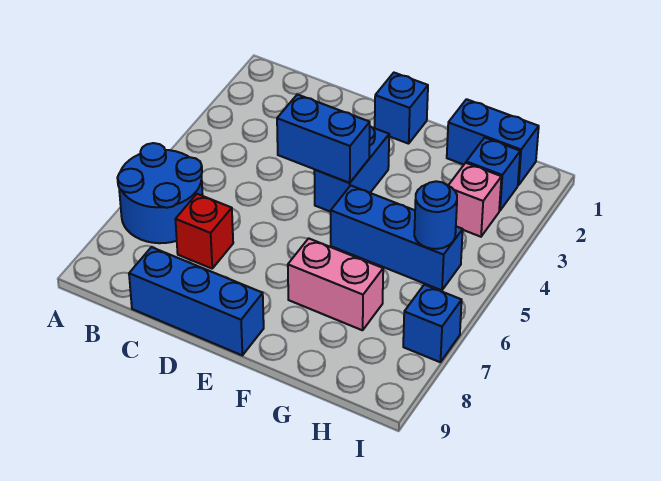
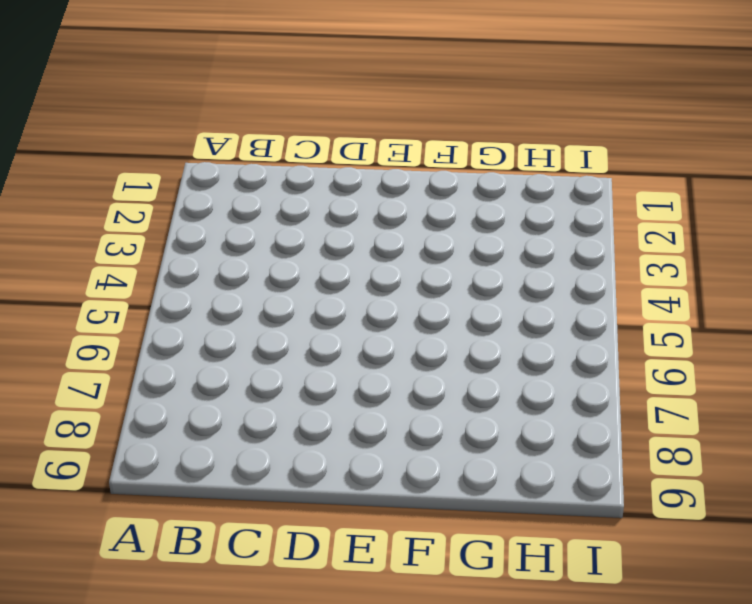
none -> blue 2x2 round brick [117,143,203,243]
none -> red 1x1 brick [175,194,233,269]
none -> blue 1x3 brick [129,247,264,355]

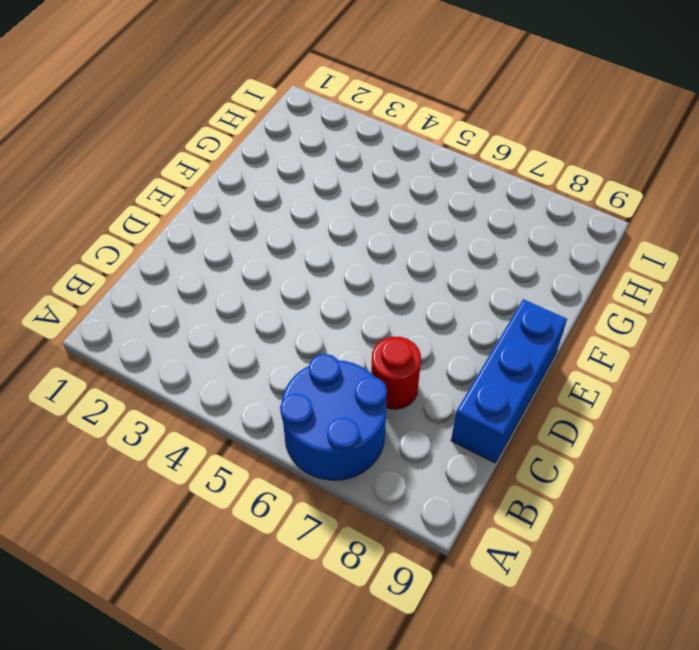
red 1x1 round brick [371,337,421,409] -> red 1x1 brick [175,194,233,269]
none -> blue 1x1 brick [375,73,428,144]
none -> blue 1x2 brick [314,126,389,212]
none -> blue 1x3 brick [331,186,463,290]

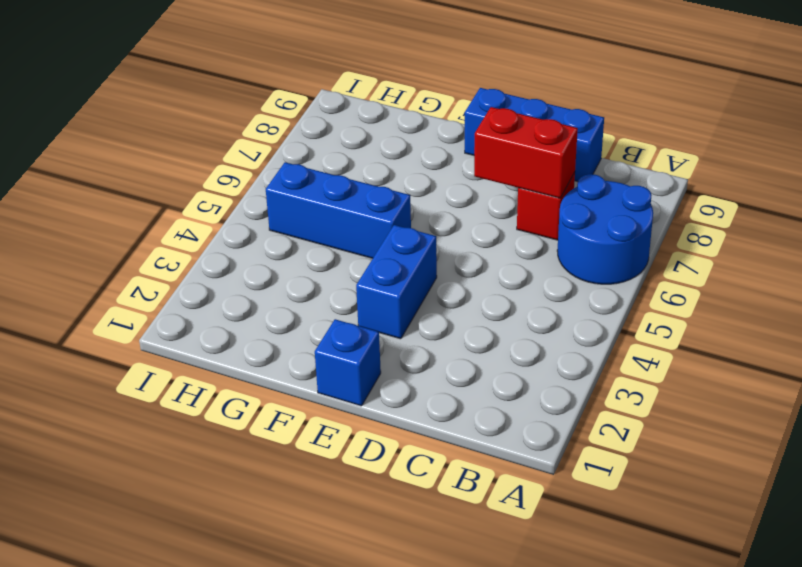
red 1x2 brick [474,107,578,198] -> none
none -> pink 1x2 brick [288,238,383,330]
none -> blue 1x2 brick [447,99,539,185]
none -> blue 1x1 brick [466,138,520,211]

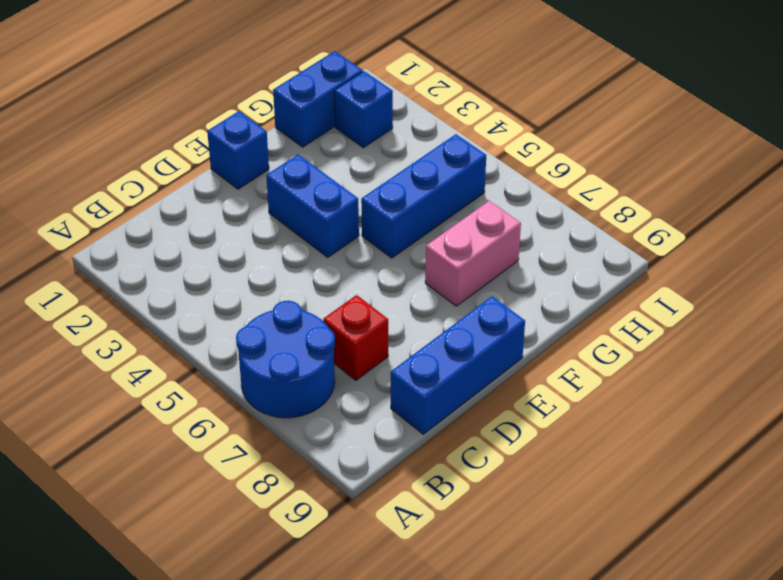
none -> pink 1x1 brick [448,163,501,237]
none -> blue 1x1 brick [403,285,462,362]
none -> blue 1x2 brick [277,94,370,183]

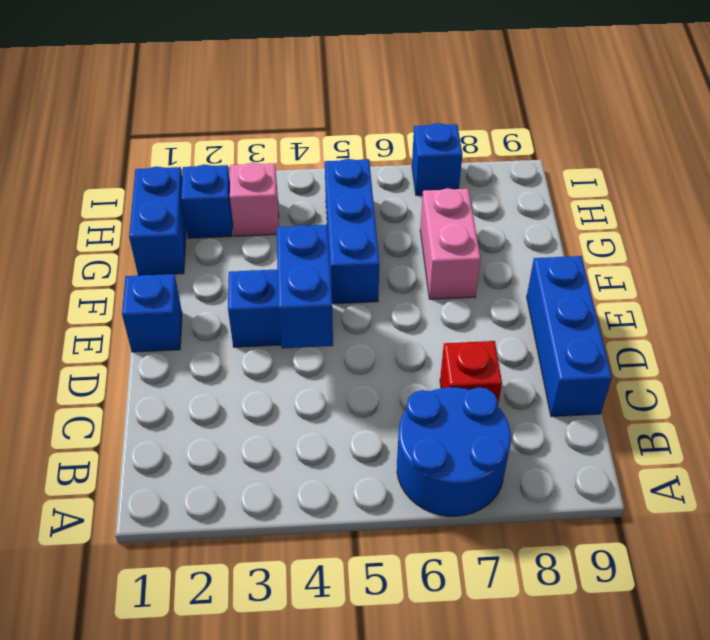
none -> blue 1x1 round brick [414,181,457,249]

